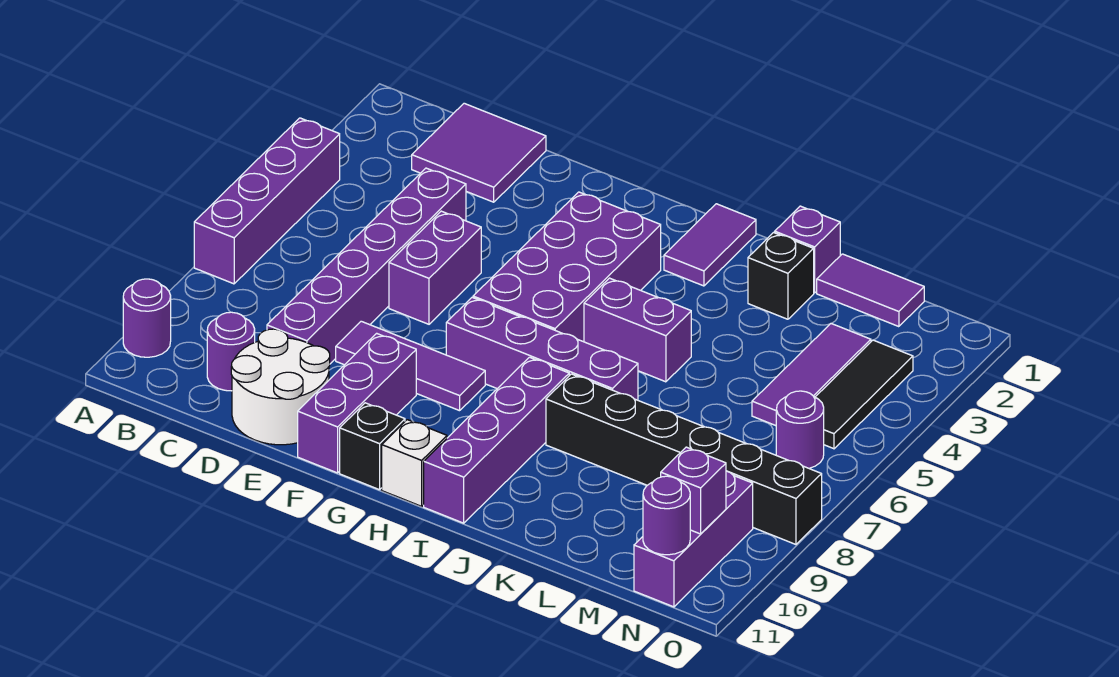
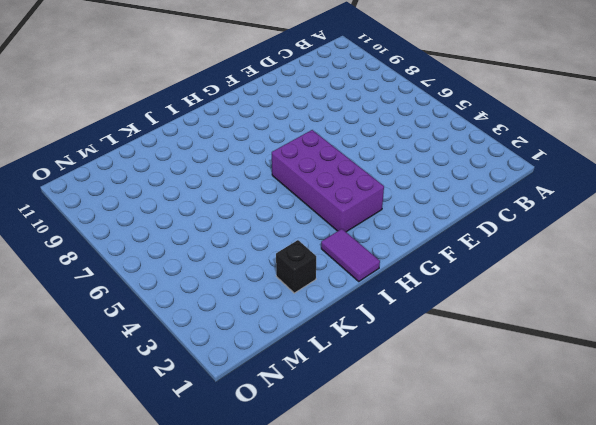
none -> purple 1x4 brick [194,118,340,284]
none -> purple 1x1 round brick [123,279,171,357]
none -> purple 2x2 tile [412,103,546,202]

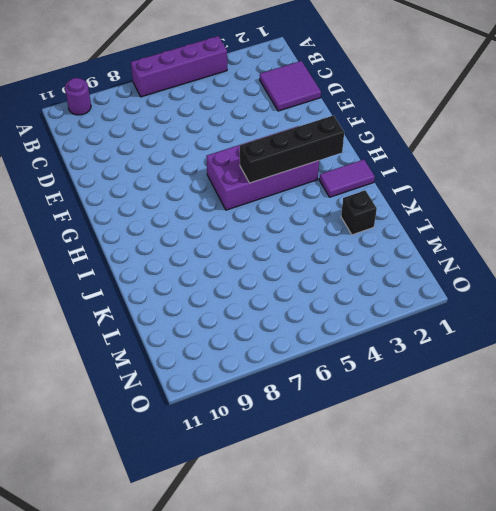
black 1x4 brick [240,115,344,183] -> none
none -> purple 1x1 round brick [207,312,255,391]
none -> purple 1x6 brick [267,168,466,364]
none -> white 2x2 round brick [231,329,330,445]

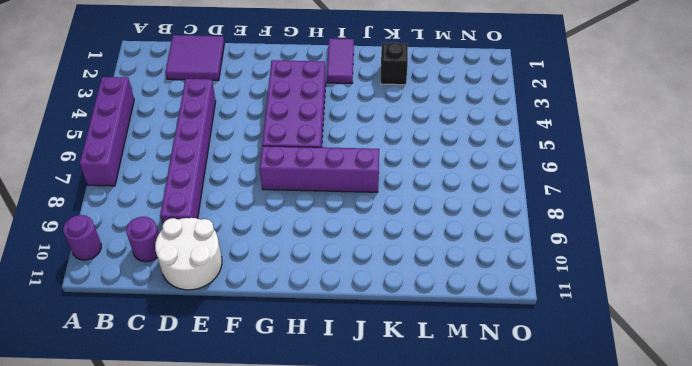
none -> purple 1x2 brick [389,211,481,324]
none -> purple 1x3 tile [336,321,485,411]
none -> purple 1x3 brick [298,333,416,473]

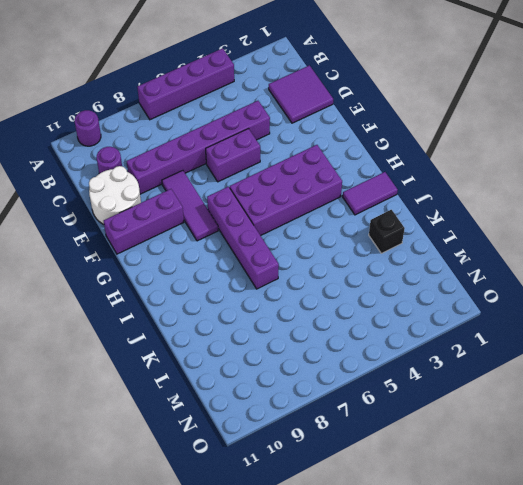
none -> black 1x1 brick [340,403,405,490]
none -> white 1x1 brick [382,420,447,506]
none -> purple 1x2 brick [584,278,691,382]

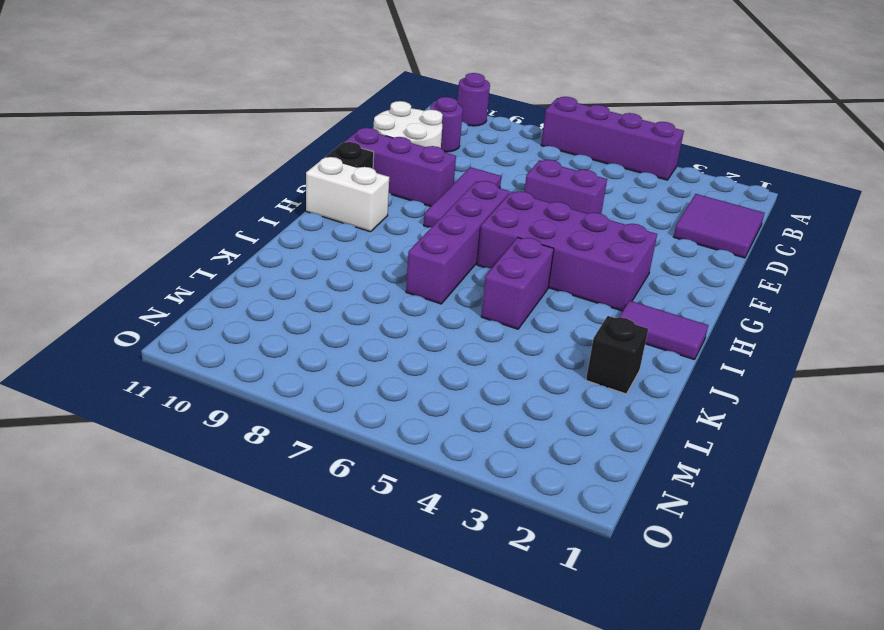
white 1x2 brick [306,157,389,232] -> white 1x1 brick [382,420,447,506]
none -> purple 1x6 brick [267,168,466,364]
none -> purple 1x4 brick [424,357,569,523]
none -> black 1x6 brick [546,374,822,544]

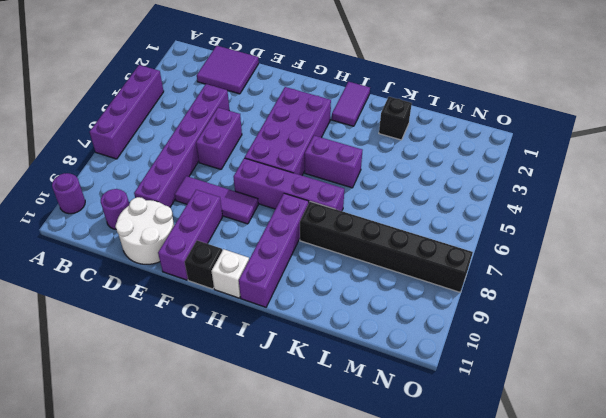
none -> purple 1x1 brick [775,206,840,293]
none -> purple 1x2 tile [817,254,924,327]
none -> purple 1x3 tile [752,323,871,426]

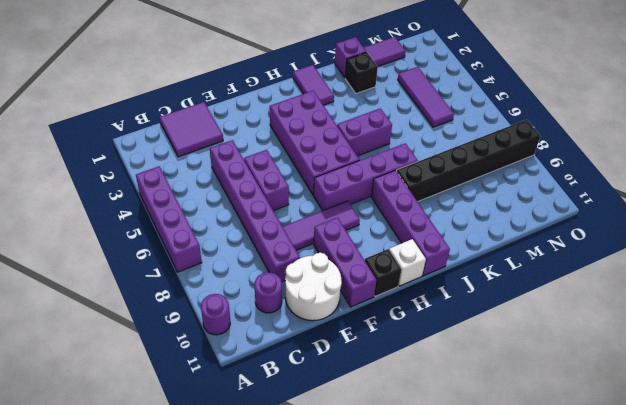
none -> black 1x3 tile [815,340,913,449]
none -> purple 1x1 round brick [776,391,824,468]
none -> purple 1x3 brick [634,471,753,607]

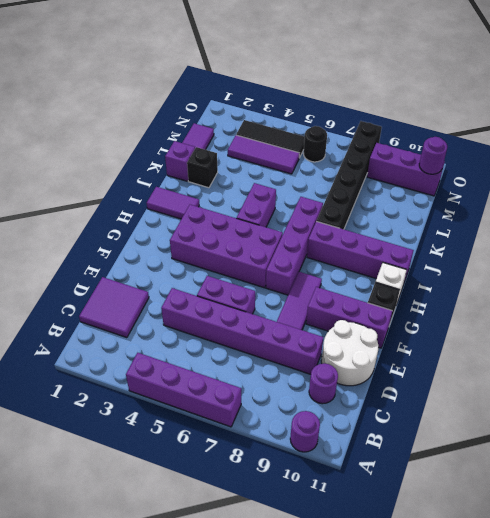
black 1x1 round brick [303,126,327,162] -> purple 1x1 round brick [776,391,824,468]
none -> purple 1x1 brick [661,447,726,534]

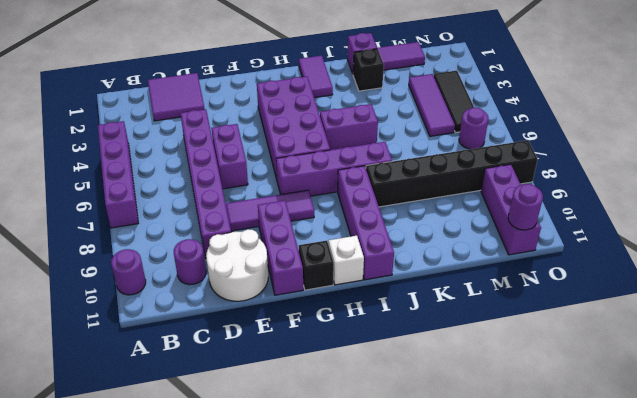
none -> purple 1x1 brick [661,447,726,534]

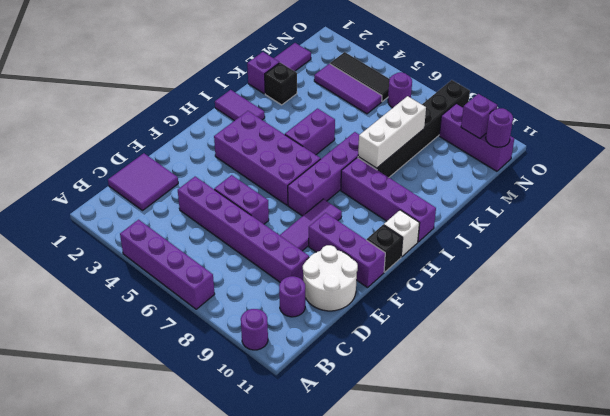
white 1x3 brick [358,96,426,168] -> none

